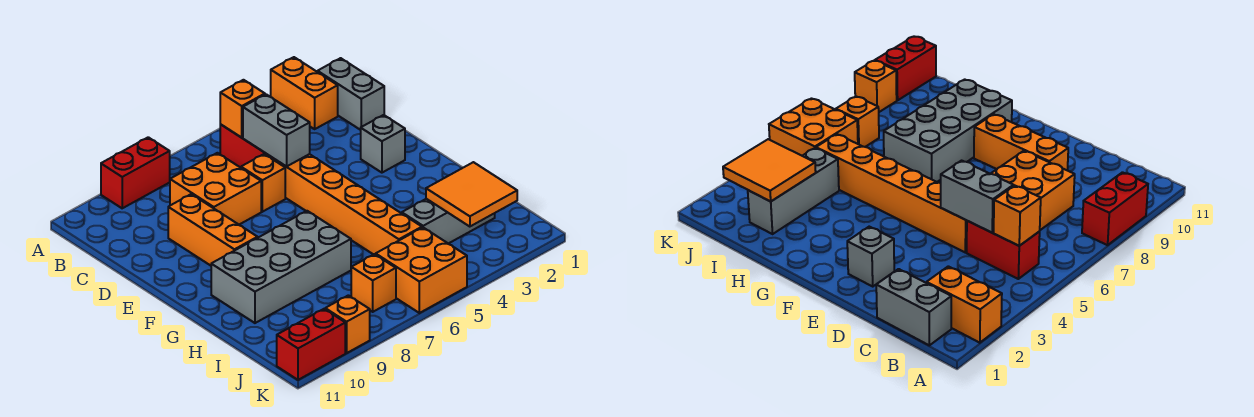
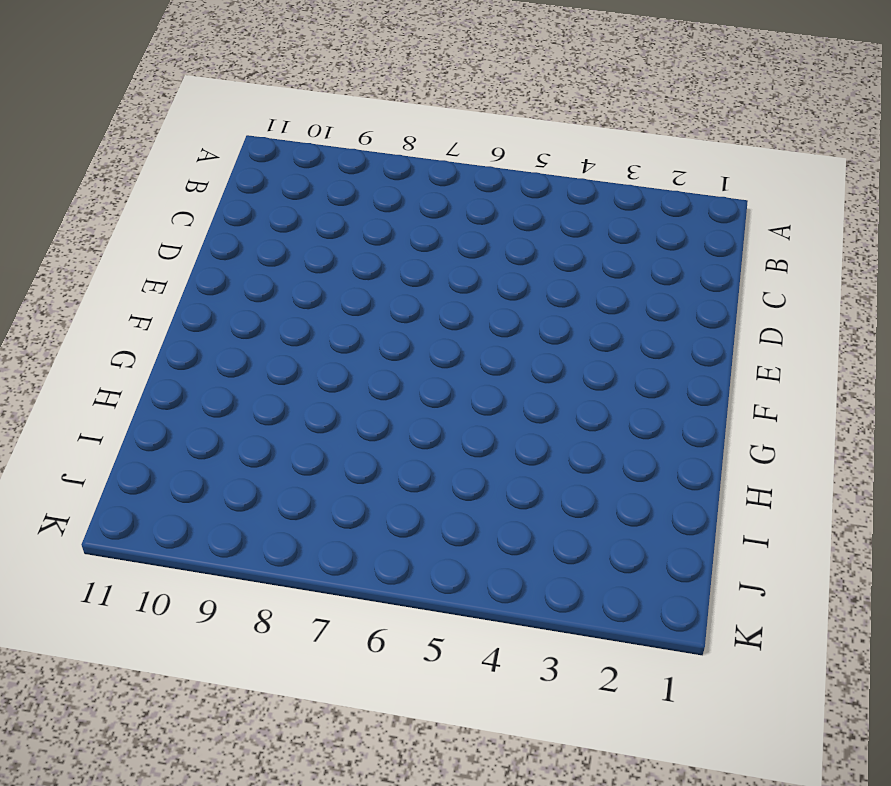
none -> orange 1x2 brick [271,57,338,129]
none -> red 1x2 brick [101,137,170,208]
none -> grey 1x2 brick [318,58,384,130]

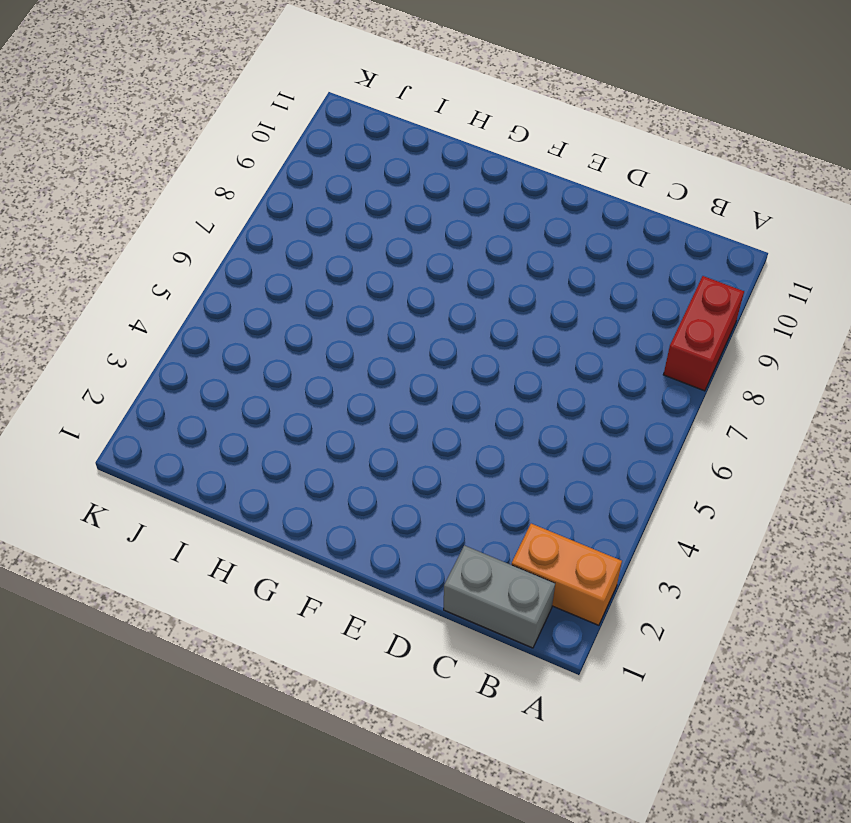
none -> red 1x2 brick [220,125,265,168]
none -> orange 2x2 brick [170,153,261,225]
none -> orange 1x6 brick [265,153,422,255]

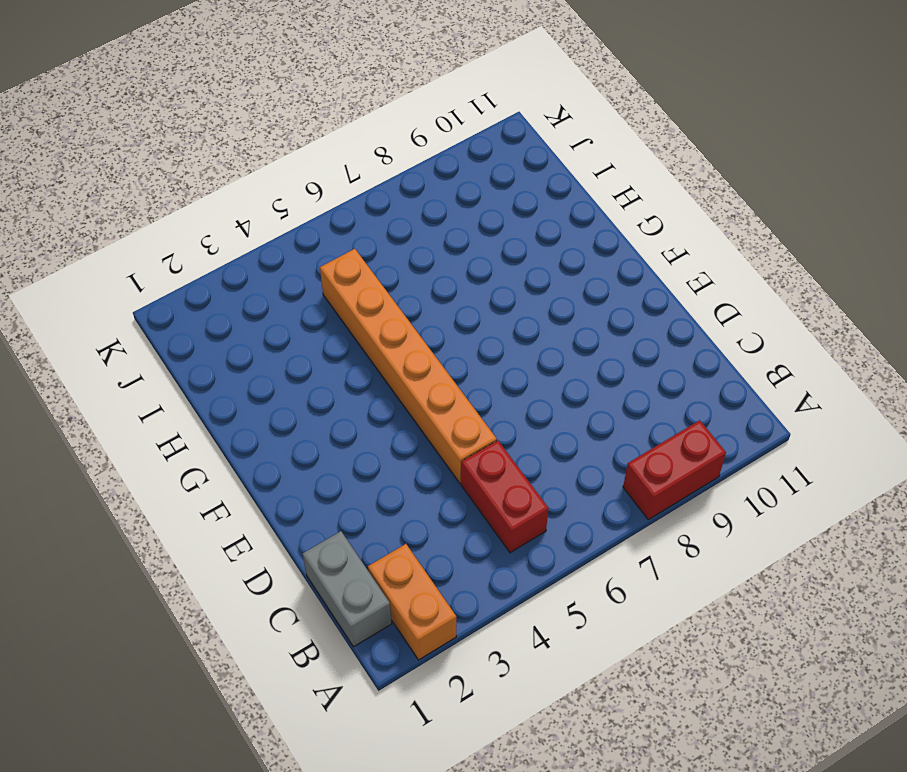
none -> orange 2x2 brick [170,153,261,225]
none -> orange 1x1 brick [241,154,285,212]
none -> orange 1x3 brick [168,194,258,266]

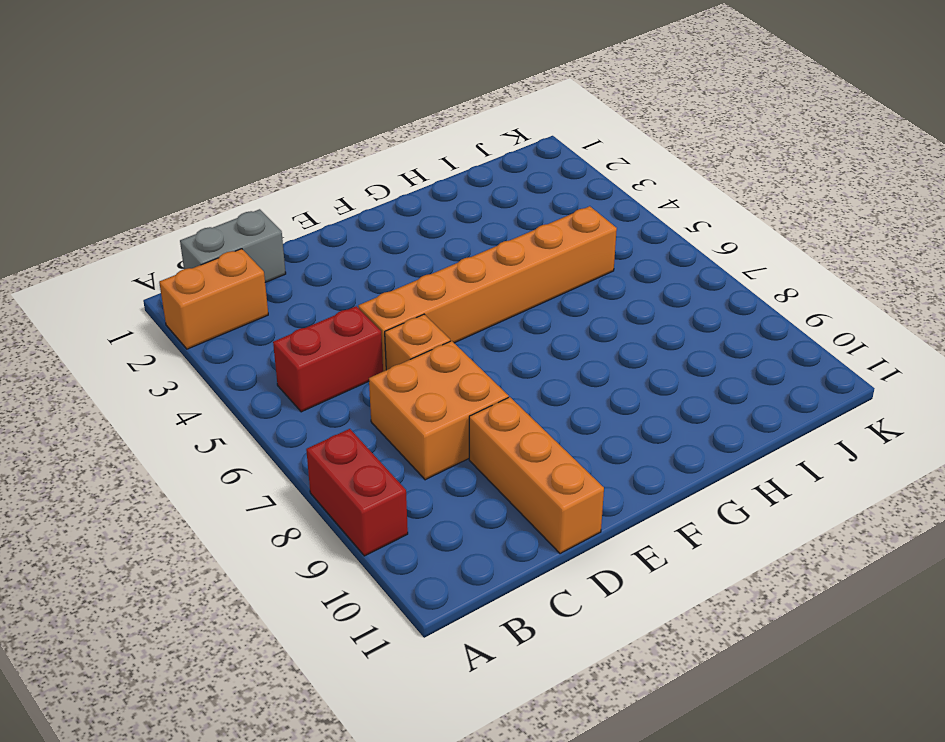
orange 1x3 brick [469,397,604,554] -> orange 1x3 brick turned to [168,194,258,266]
none -> grey 1x1 brick [361,115,405,173]
none -> grey 2x4 brick [211,211,351,323]
none -> grey 1x3 brick [402,199,495,244]

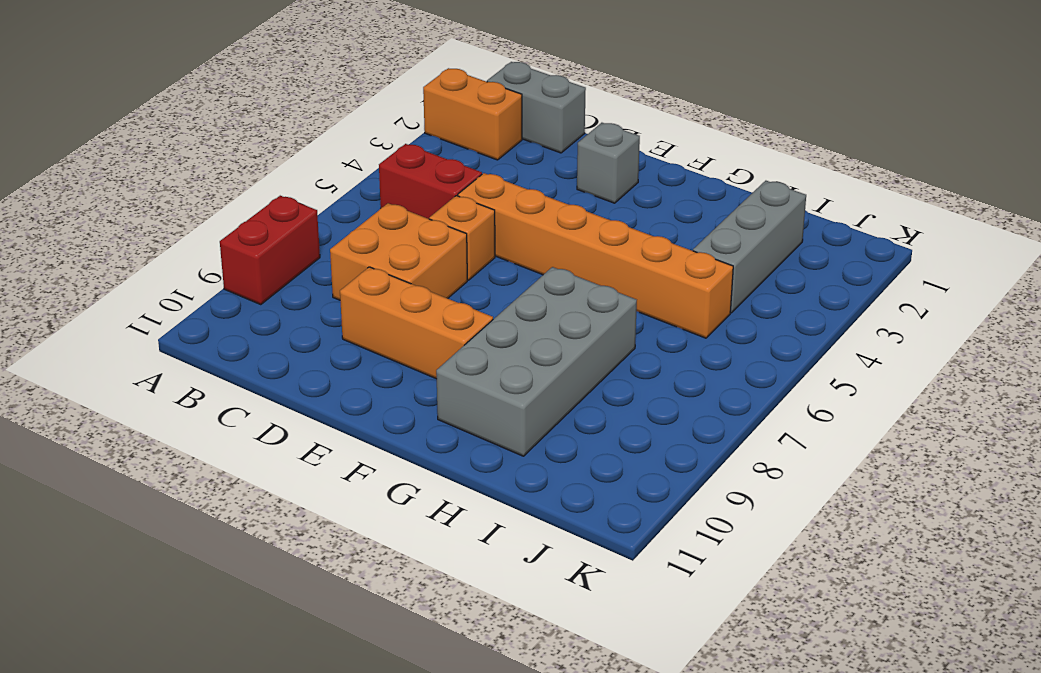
none -> orange 2x2 brick [376,228,467,313]
none -> orange 1x1 brick [351,254,396,312]
none -> orange 1x1 brick [325,295,370,353]

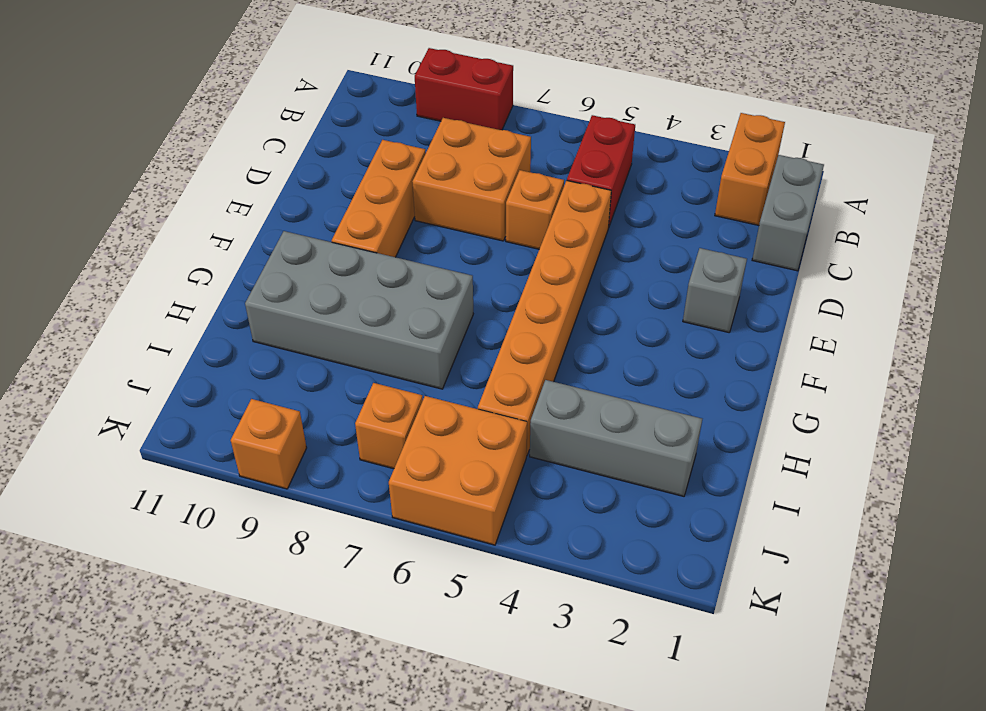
none -> red 1x2 brick [277,309,345,380]
none -> orange 1x1 brick [220,80,265,138]
none -> grey 1x2 brick [243,94,310,167]

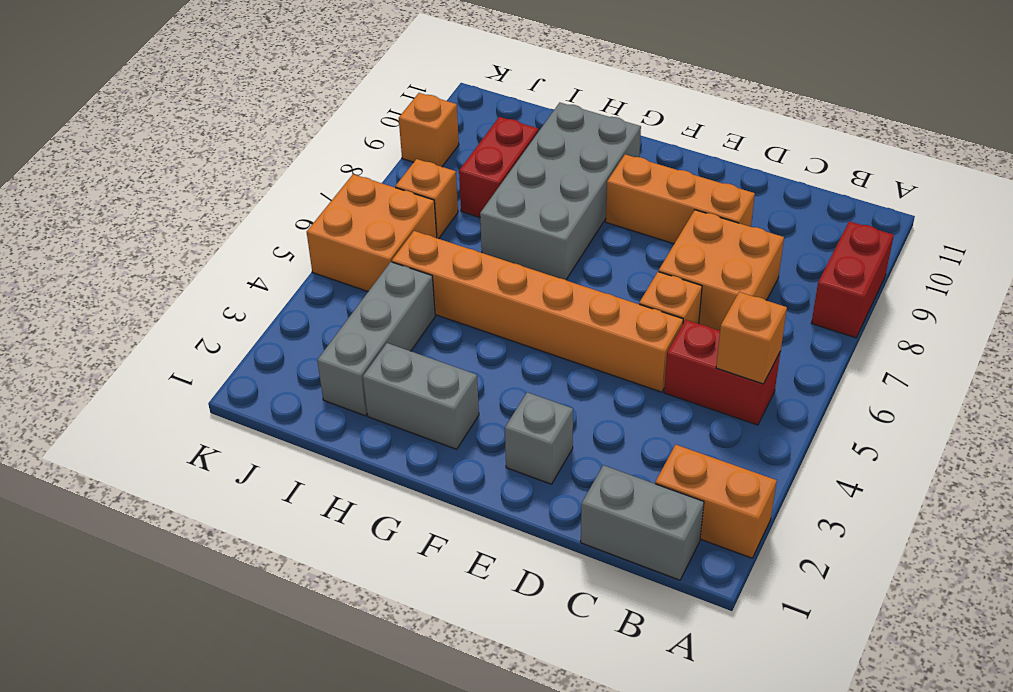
grey 1x2 brick [363,343,479,449] -> grey 1x2 brick moved to [243,94,310,167]
red 1x2 brick [459,117,538,217] -> red 1x2 brick moved to [277,309,345,380]
none -> orange 2x2 tile [426,162,517,227]

